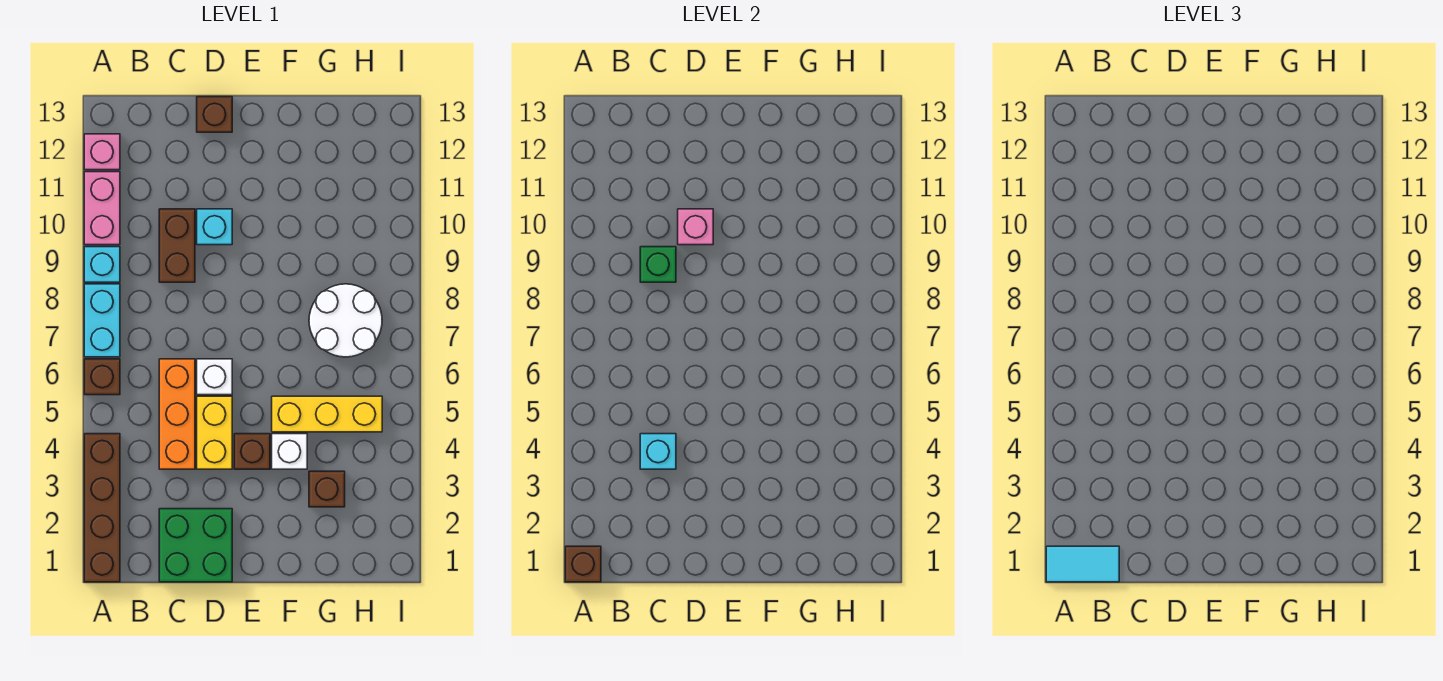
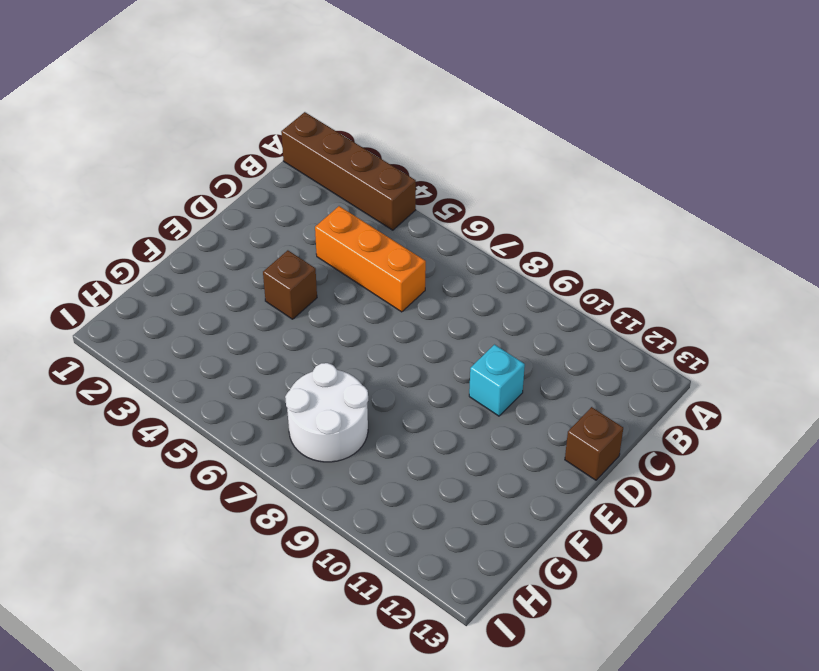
none -> brown 1x1 brick [84,359,120,395]
none -> cyan 1x2 brick [84,284,120,357]
none -> cyan 1x1 brick [84,247,120,282]

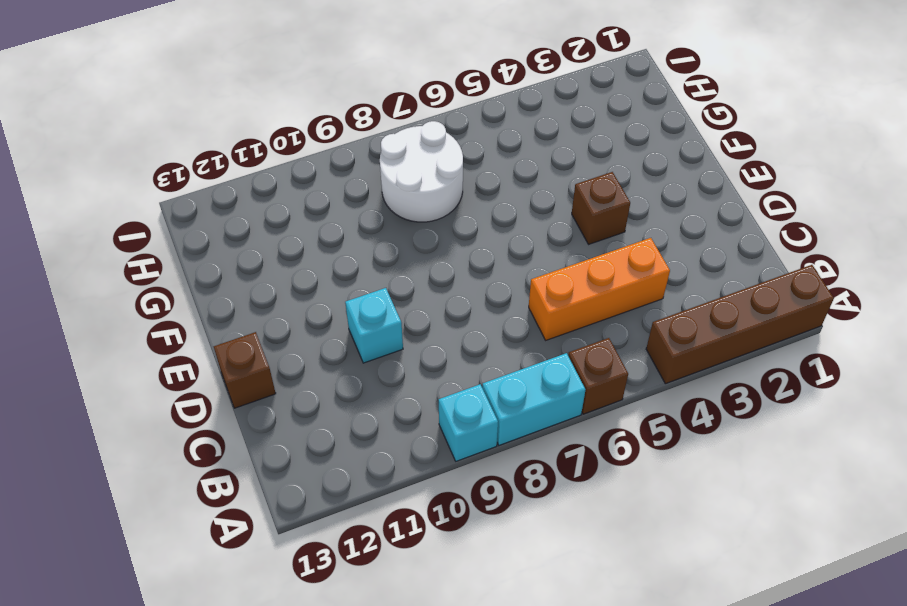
none -> pink 1x2 brick [84,172,120,245]
none -> pink 1x1 brick [84,134,120,170]
none -> green 2x2 brick [159,509,232,582]

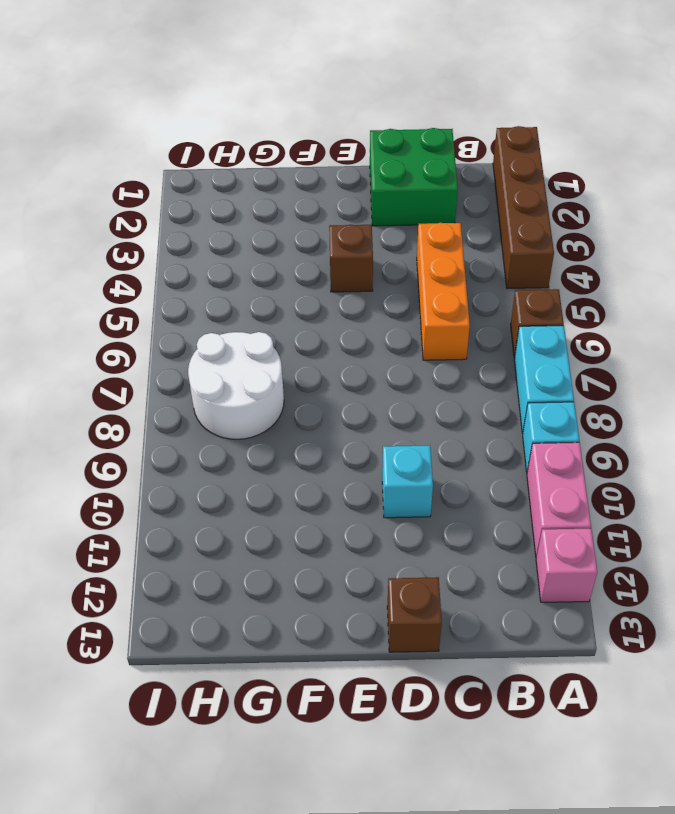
none -> brown 1x2 brick [159,209,195,282]
none -> yellow 1x2 brick [197,396,232,469]
none -> white 1x1 brick [197,359,232,395]

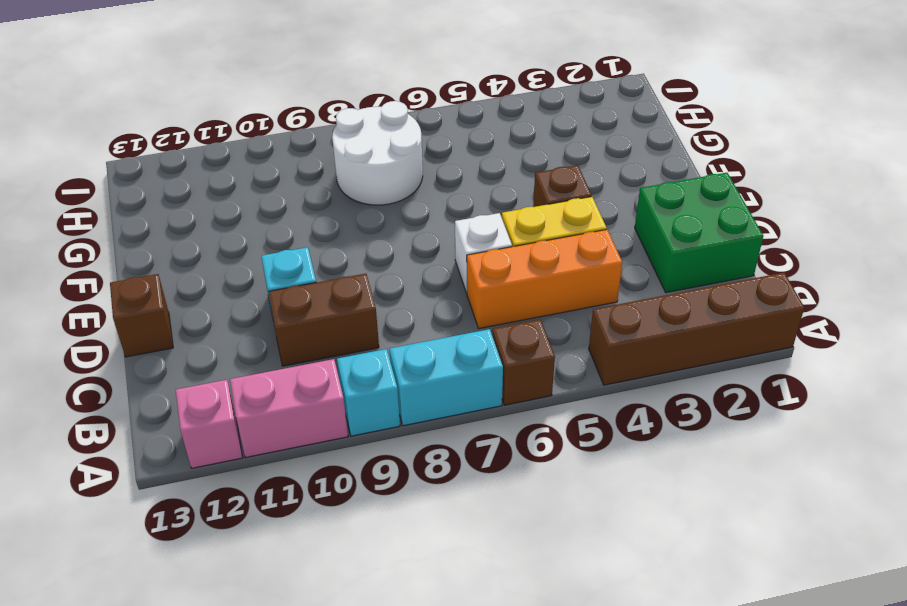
none -> white 1x1 brick [272,434,307,469]
none -> yellow 1x3 brick [272,396,382,432]
none -> brown 1x1 brick [309,471,345,507]

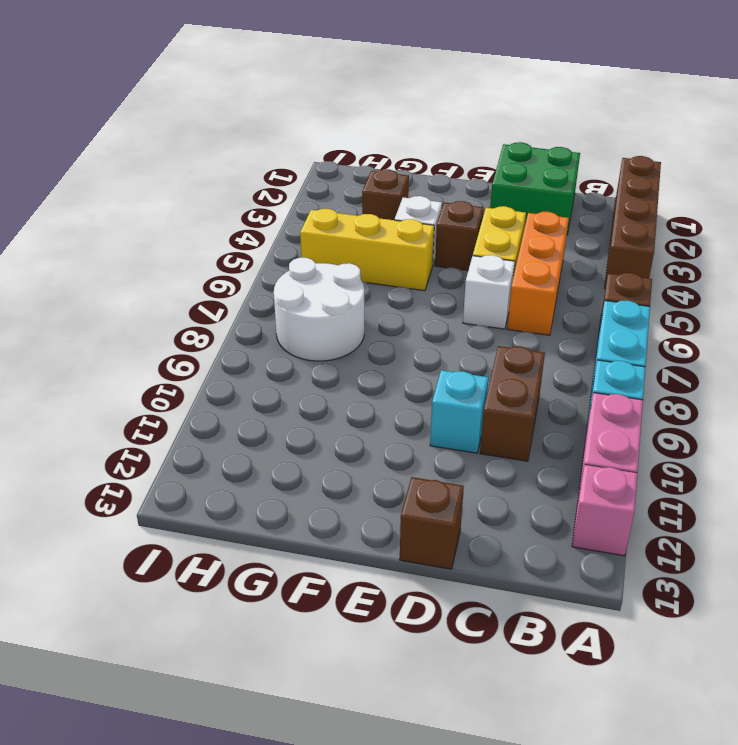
none -> brown 1x1 brick [565,546,601,582]
none -> cyan 1x1 brick [640,434,676,469]
none -> green 1x1 brick [640,247,676,282]

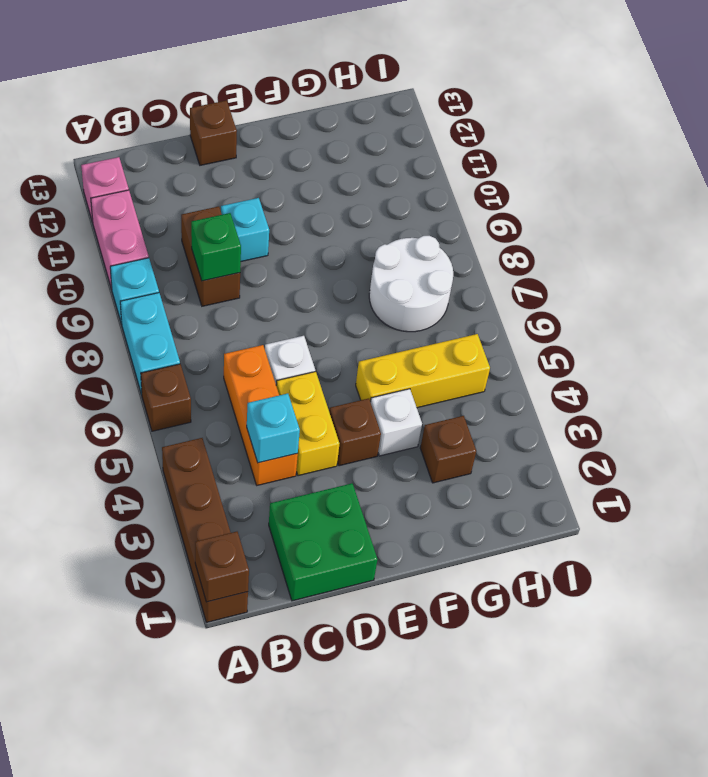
none -> pink 1x1 brick [678,209,713,245]
none -> cyan 1x2 tile [1046,546,1119,582]

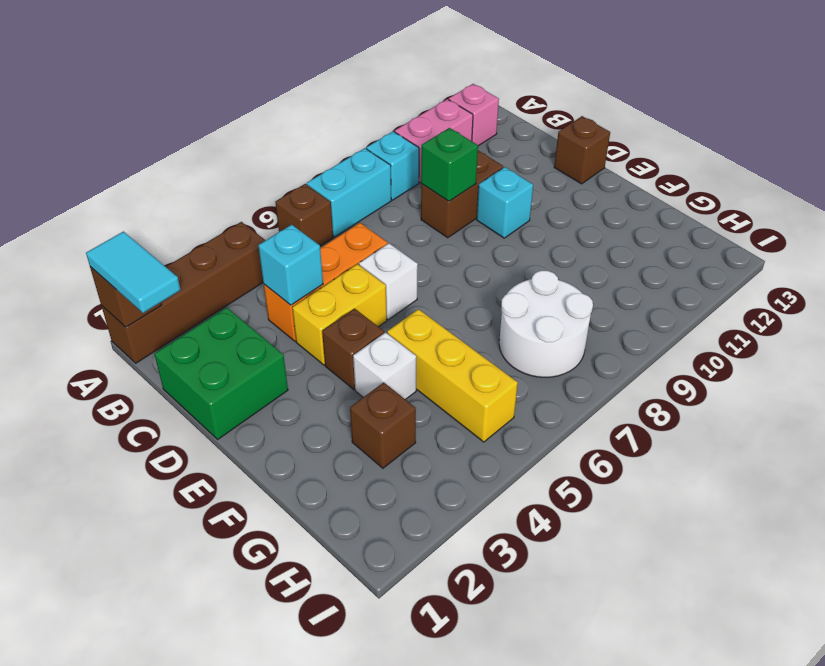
none -> pink 1x1 brick [678,209,713,245]

